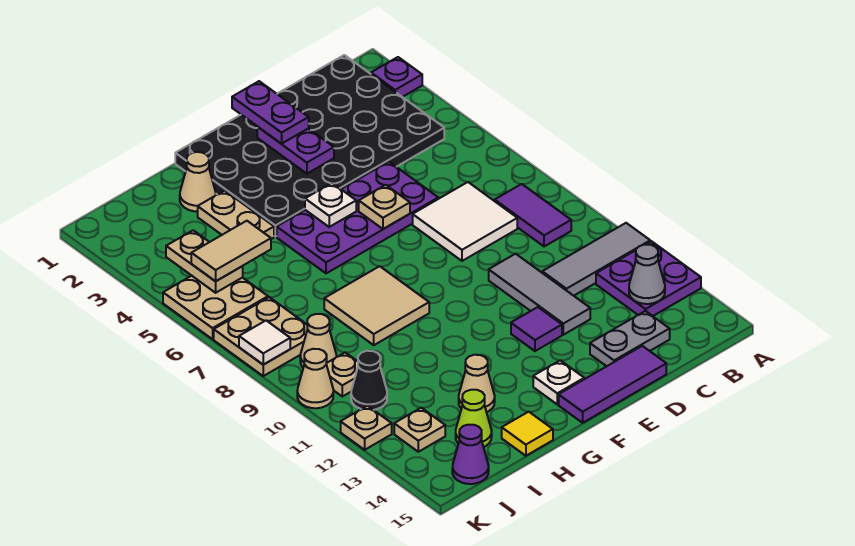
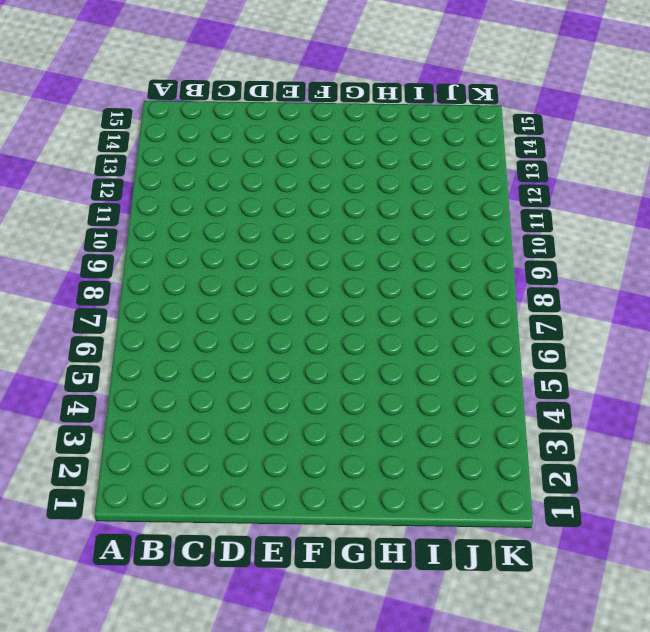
none -> purple 1x1 plate [371,57,422,97]
none -> grey 1x3 tile [542,223,650,296]
none -> purple 2x2 plate [596,241,701,316]
none -> black 4x6 plate [175,55,444,237]

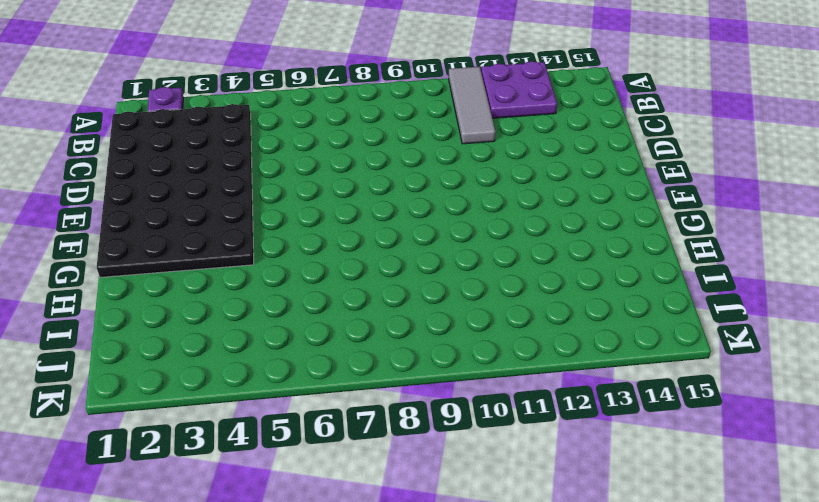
none -> purple 1x2 tile [495,184,571,247]
none -> white 2x2 tile [413,182,517,261]
none -> grey 1x2 plate [590,311,670,366]
none -> purple 2x4 plate [277,162,438,273]

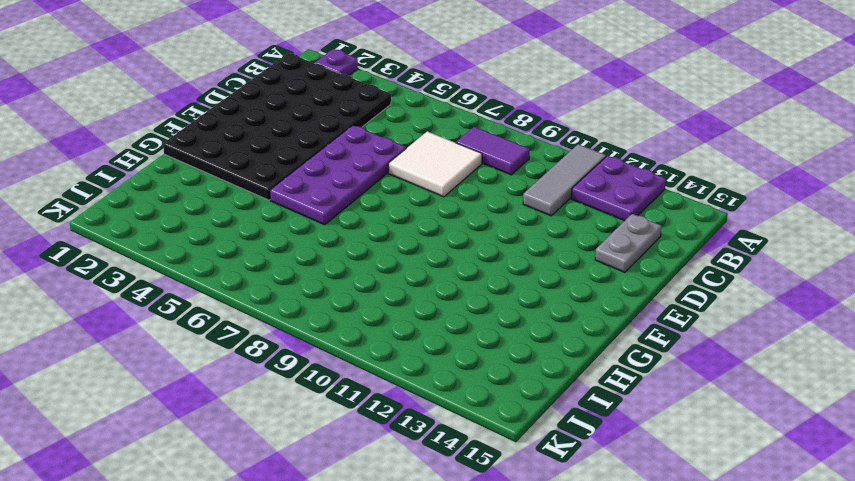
none -> grey 1x3 tile [489,254,590,335]
none -> purple 1x3 tile [559,346,666,423]
none -> purple 1x1 tile [511,307,562,351]
none -> white 1x1 plate [533,360,584,404]

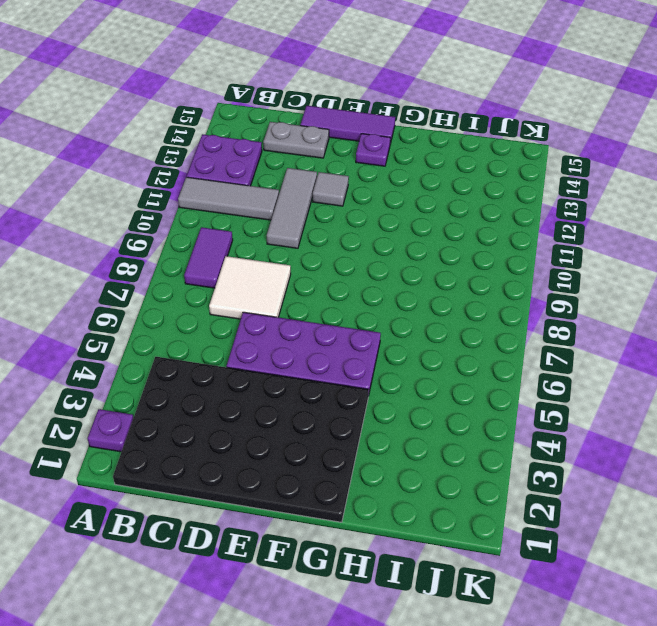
grey 1x1 tile [313,172,349,206] -> purple 1x1 tile [511,307,562,351]
purple 1x1 plate [356,134,390,166] -> white 1x1 plate [533,360,584,404]
none -> tan 2x2 tile [324,266,429,345]
none -> tan 1x1 cone [180,152,216,211]
none -> tan 1x2 plate [198,191,274,239]
none -> tan 1x1 cone [459,355,495,412]

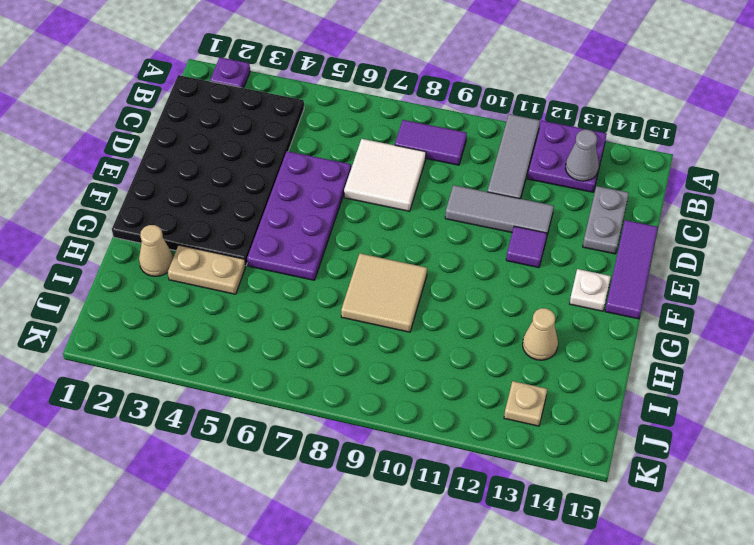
none -> yellow 1x1 tile [502,412,553,456]
none -> lime 1x1 cone [456,390,492,447]
none -> tan 2x2 plate [163,276,268,339]
none -> tan 2x2 plate [214,297,307,376]

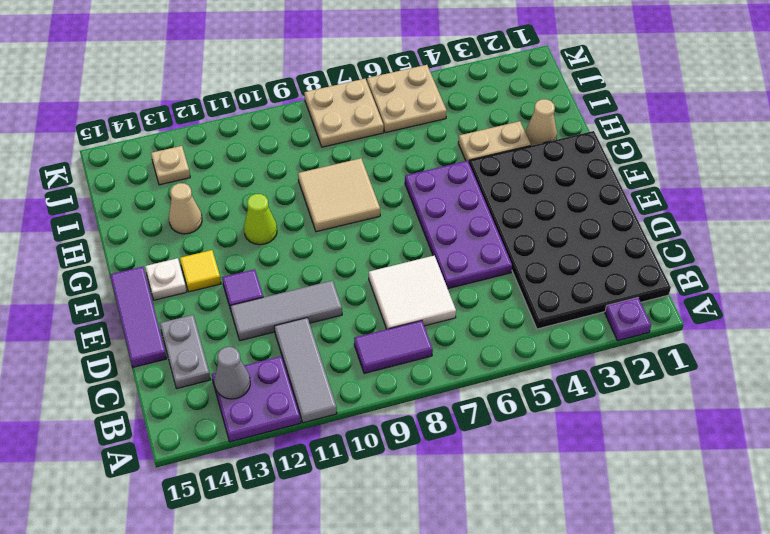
yellow 1x1 tile [180,250,221,292] -> yellow 1x1 tile moved to [502,412,553,456]
lime 1x1 cone [244,194,277,245] -> lime 1x1 cone moved to [456,390,492,447]
none -> tan 1x1 cone [300,314,336,367]
none -> tan 1x1 plate [326,352,358,396]
none -> black 1x1 cone [351,351,387,410]
none -> purple 1x1 cone [452,425,489,484]

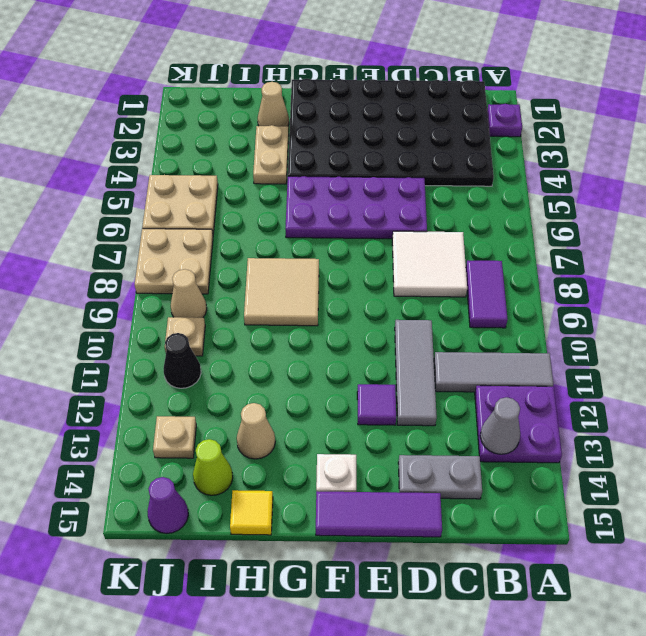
none -> tan 1x1 cone [297,349,333,408]
none -> tan 1x1 plate [341,406,392,450]
none -> purple 1x2 plate [257,127,334,174]
none -> tan 1x1 plate [359,185,410,229]

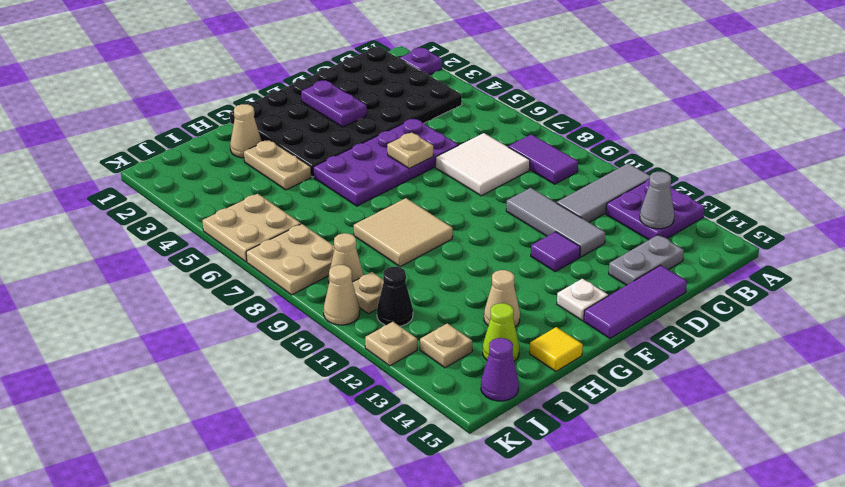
none -> white 1x1 plate [305,183,356,227]
none -> tan 1x2 plate [166,230,243,293]
none -> white 1x1 tile [239,321,290,365]
none -> purple 1x2 plate [232,81,309,144]

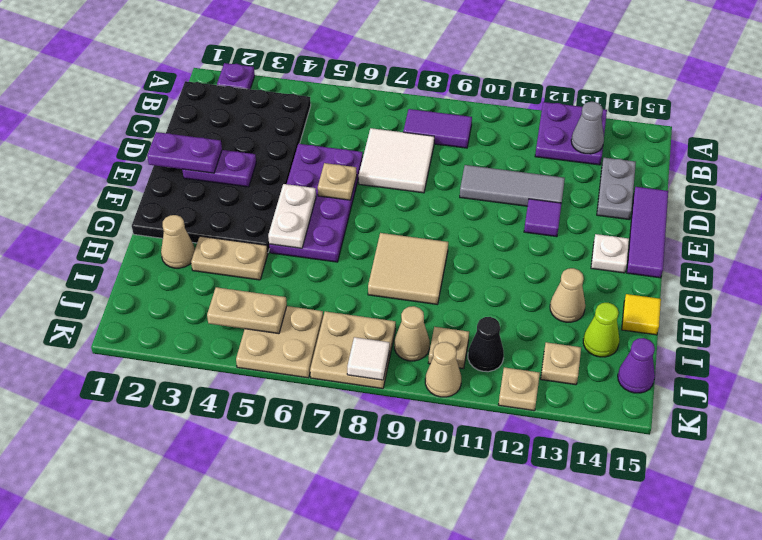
white 1x2 plate [268,184,316,248] -> white 1x1 plate [305,183,356,227]
none -> grey 1x3 tile [542,223,650,296]
none -> tan 1x2 tile [191,221,271,281]

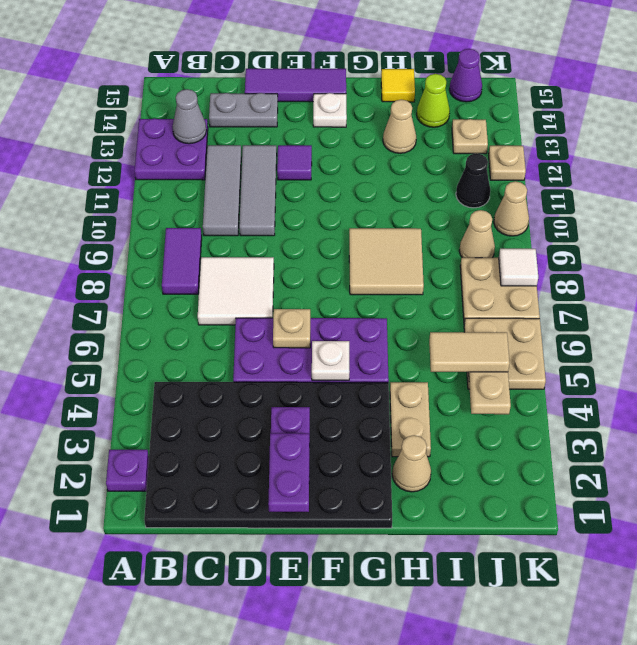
grey 1x3 tile [203,145,241,236] -> grey 1x3 tile turned to [542,223,650,296]
none -> tan 1x1 plate [326,352,358,396]

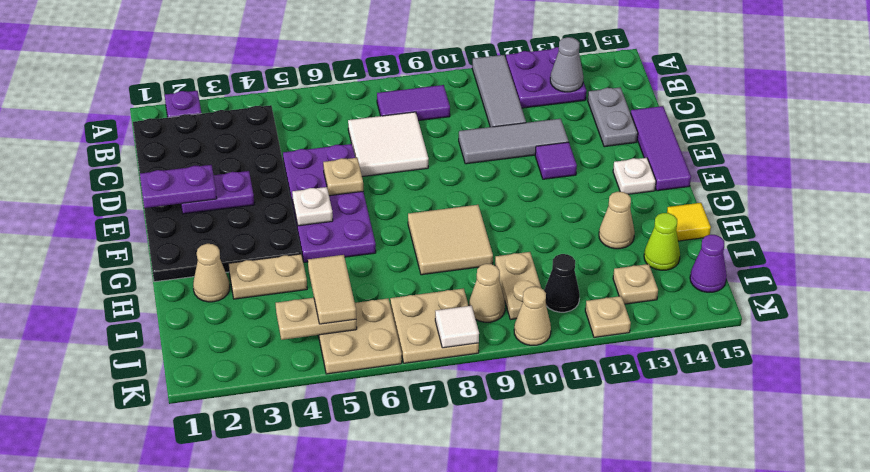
tan 1x2 plate [495,252,541,320] -> tan 1x1 plate [326,352,358,396]

